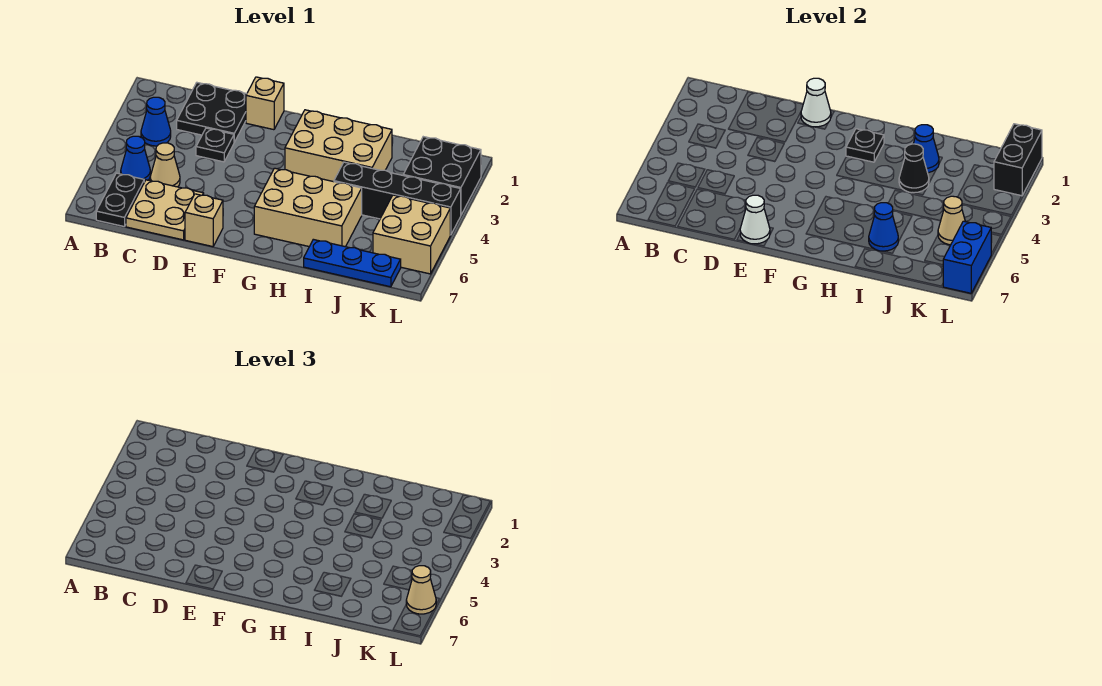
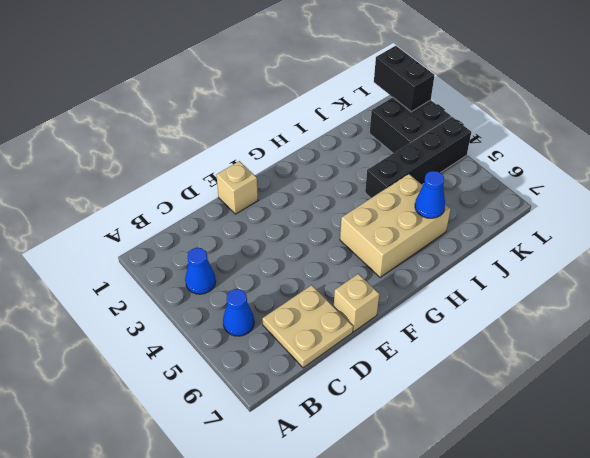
none -> black 1x2 plate [96,173,144,226]
none -> black 2x2 plate [177,83,247,142]
none -> tan 1x1 cone [150,143,180,187]

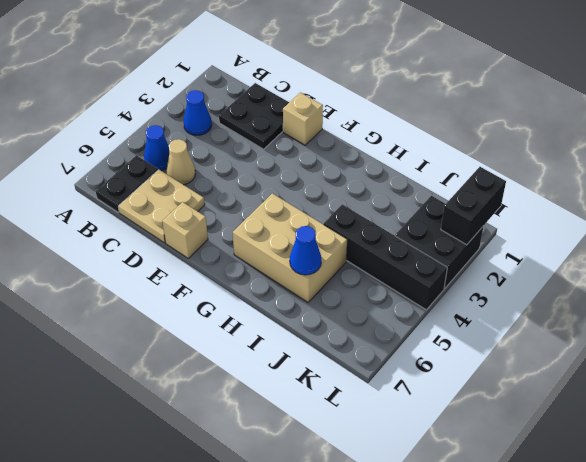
none -> black 1x1 plate [196,128,234,162]
none -> tan 2x3 brick [285,110,392,182]
none -> blue 1x3 plate [304,239,401,287]

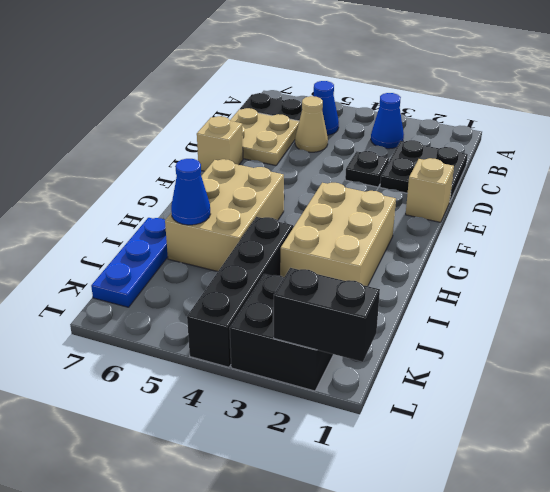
none -> tan 2x2 brick [373,195,450,274]
none -> white 1x1 cone [801,78,831,127]
none -> white 1x1 cone [740,195,770,244]

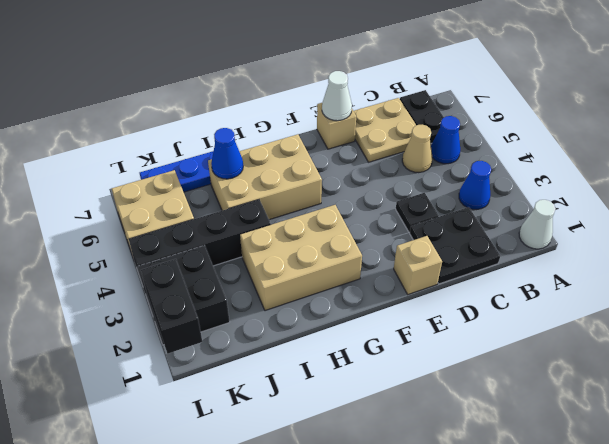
white 1x1 cone [519,200,556,249] -> white 1x1 cone moved to [801,78,831,127]
none -> black 1x1 plate [846,129,884,162]
none -> blue 1x1 cone [913,125,939,173]
none -> black 1x1 cone [899,144,929,193]

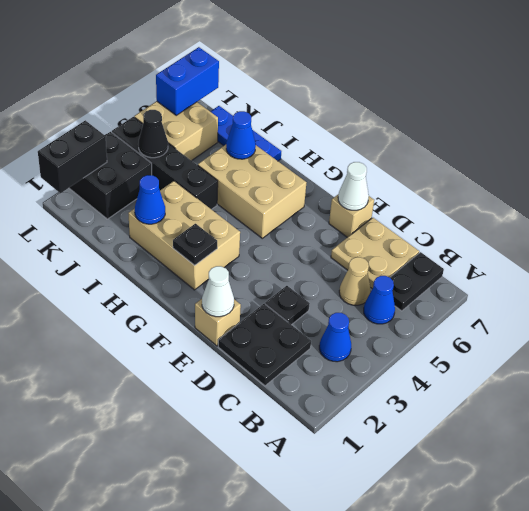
black 1x1 cone [139,110,168,158] -> black 1x1 cone moved to [899,144,929,193]
none -> tan 1x1 cone [938,196,965,245]
none -> tan 1x1 cone [406,566,436,614]

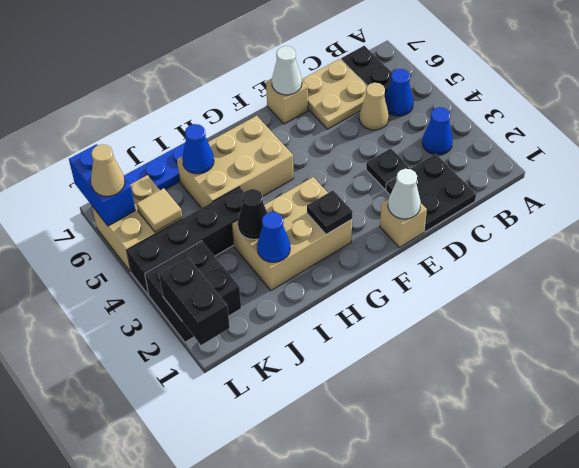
tan 1x1 tile [137,188,182,232] -> tan 1x1 cone [938,196,965,245]

